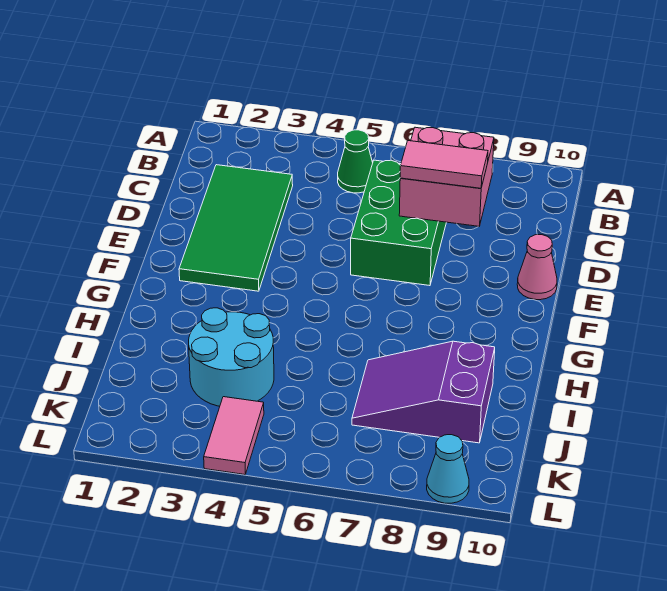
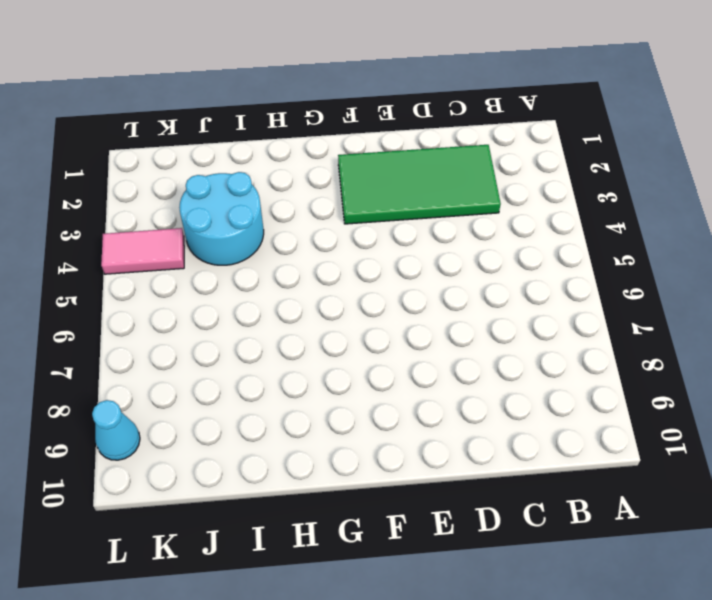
none -> green 1x1 cone [338,130,373,193]
none -> green 2x3 brick [351,160,446,286]

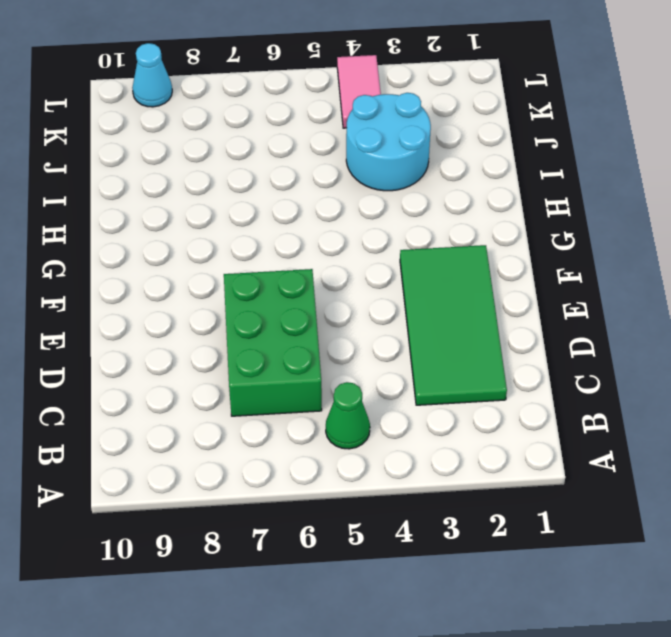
none -> pink 1x1 cone [517,235,557,300]
none -> purple 2x3 slope [352,341,495,443]

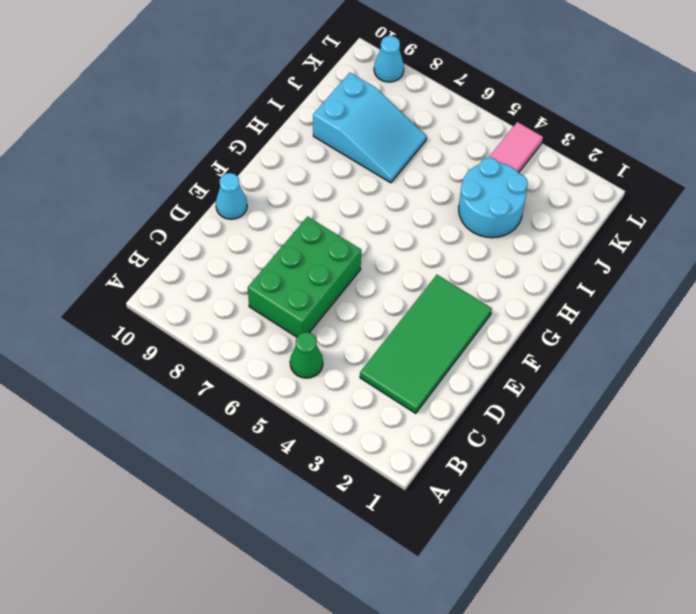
cyan 1x1 cone [216,173,247,219] -> pink 1x1 cone [517,235,557,300]
cyan 2x3 slope [313,73,427,183] -> purple 2x3 slope [352,341,495,443]
none -> pink 2x2 brick [399,127,494,226]
none -> pink 1x2 tile [400,141,488,188]

